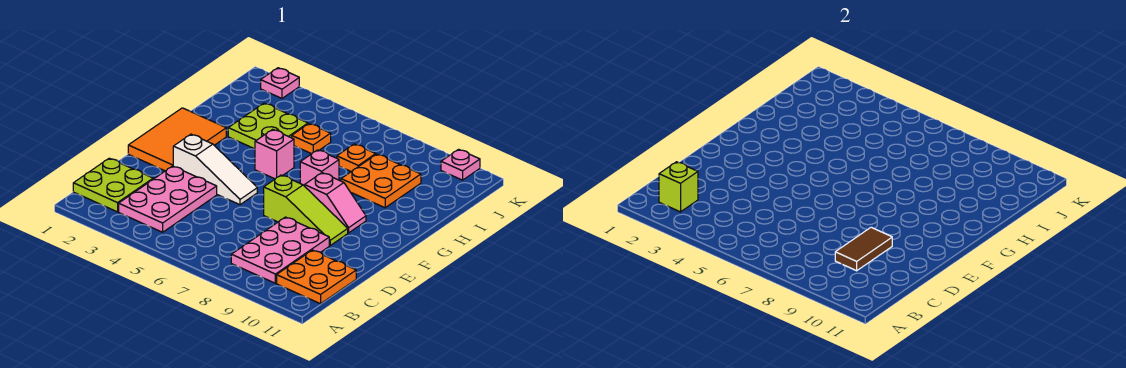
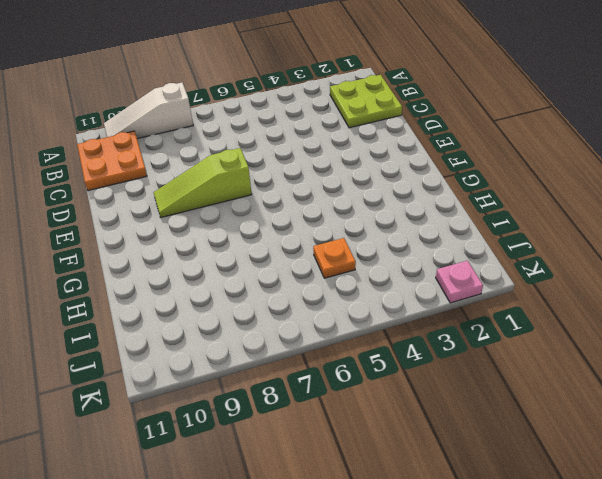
white 1x3 slope [104,83,193,139] -> white 1x3 slope moved to [173,134,257,205]
none -> pink 2x3 plate [119,166,217,232]
none -> pink 2x3 plate [231,217,329,283]
none -> orange 2x3 tile [128,108,226,171]

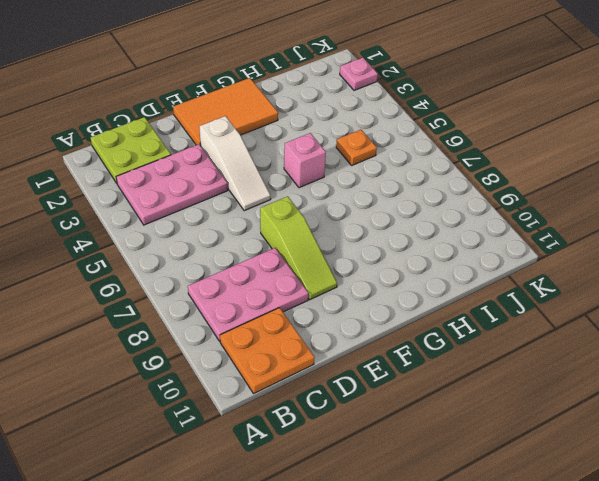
none -> pink 1x2 slope [305,173,366,233]
none -> pink 1x1 brick [300,150,339,186]
none -> lime 2x2 plate [228,103,308,149]

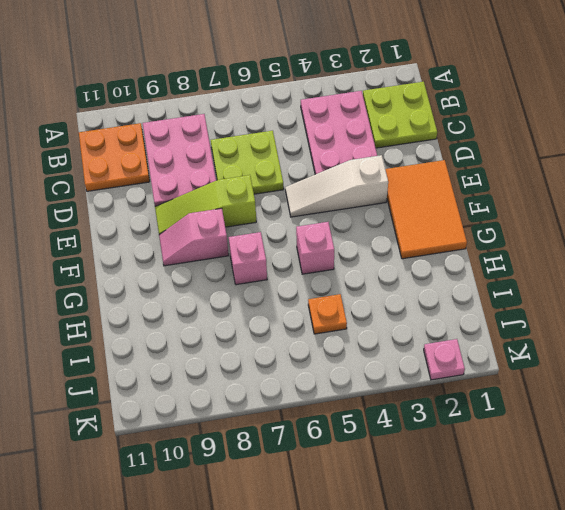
lime 2x2 plate [211,131,284,194] -> lime 2x2 plate moved to [228,103,308,149]
none -> orange 2x2 plate [341,154,421,208]
none -> orange 1x1 plate [337,144,376,171]
none -> pink 1x1 plate [441,149,480,180]

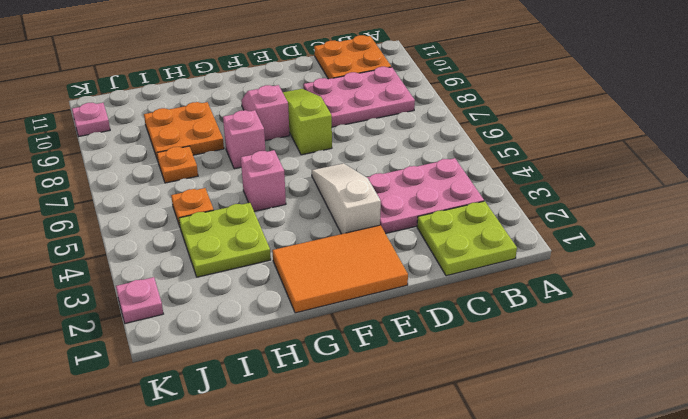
none -> lime 1x1 brick [659,162,698,212]
none -> brown 1x2 tile [835,227,892,271]

